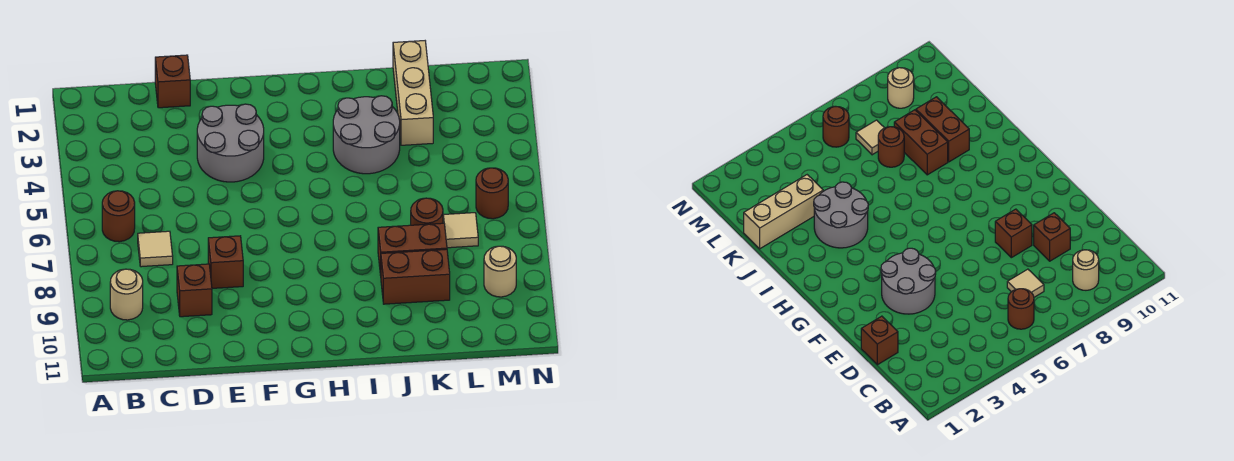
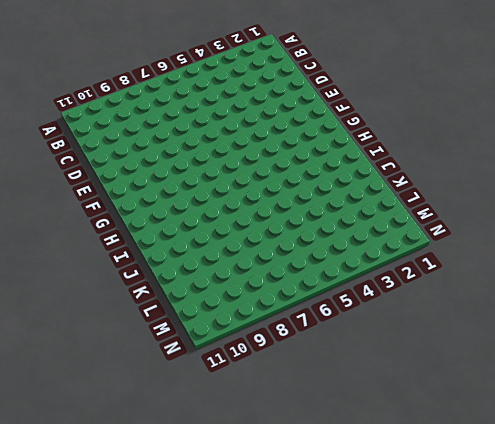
none -> brown 1x1 round brick [102,191,135,242]
none -> tan 1x1 round brick [110,269,143,320]
none -> tan 1x1 tile [138,231,173,267]

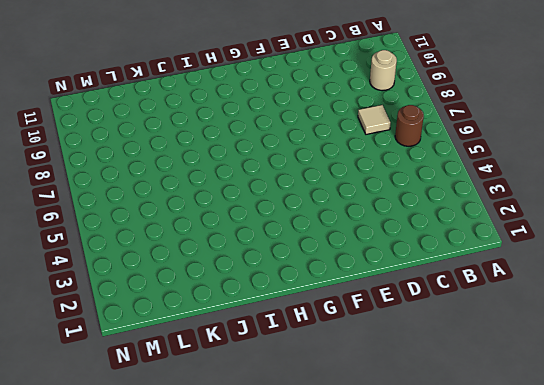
none -> brown 1x1 brick [155,55,190,108]
none -> brown 1x1 brick [177,264,212,317]
none -> grey 2x2 round brick [197,104,264,182]

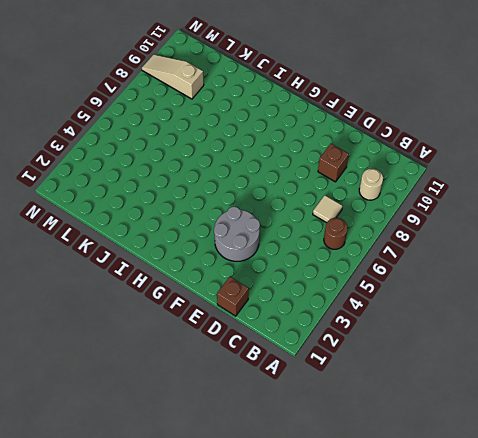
tan 1x3 slope [142,54,204,99] -> tan 1x1 round brick [484,246,516,297]
none -> brown 1x1 brick [208,236,243,288]
none -> grey 2x2 round brick [333,96,400,174]
none -> brown 1x2 brick [378,223,447,275]

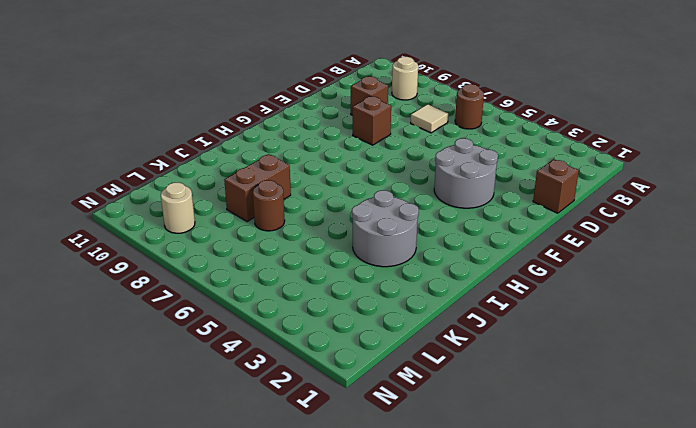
none -> brown 1x2 brick [381,249,450,304]
none -> tan 1x3 brick [393,41,433,145]
none -> tan 1x1 tile [443,213,478,248]

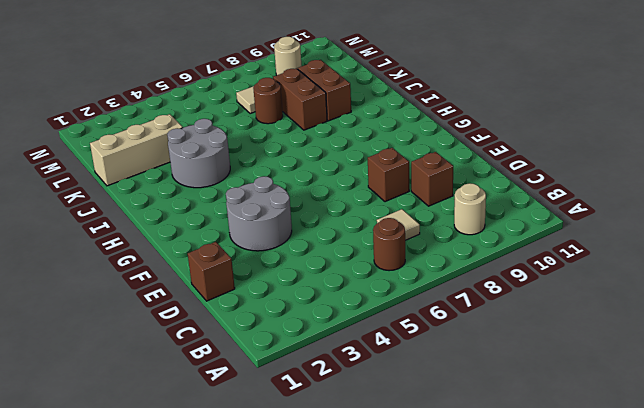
none -> brown 1x1 round brick [476,168,508,219]

